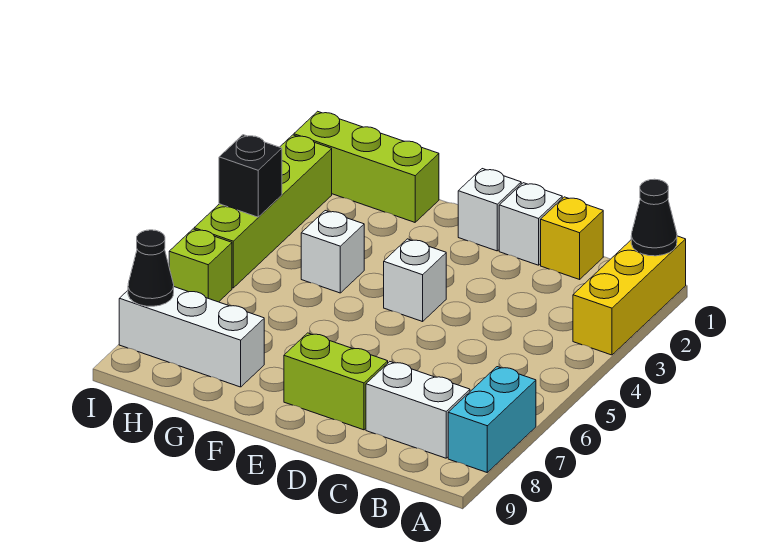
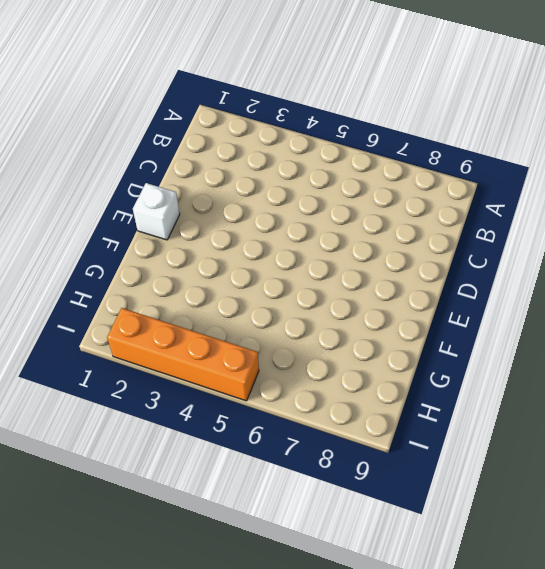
orange 1x4 brick [107,308,259,401] -> lime 1x4 brick [194,135,332,288]
none -> yellow 1x3 brick [573,236,686,355]
none -> cyan 1x2 brick [448,367,536,472]
none -> white 1x2 brick [366,362,470,458]

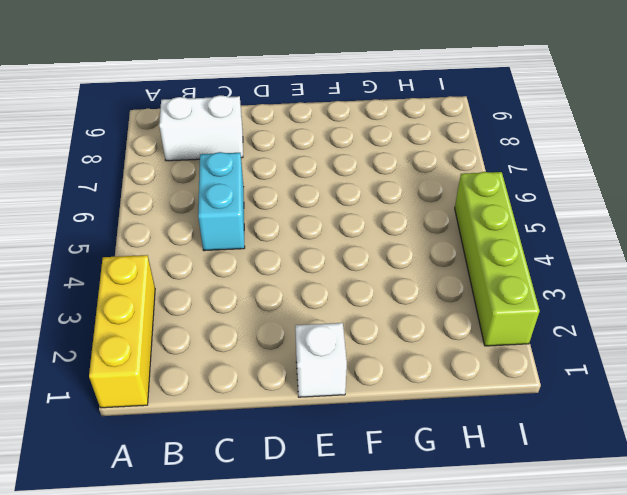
cyan 1x2 brick [198,152,245,251] -> cyan 1x2 brick moved to [448,367,536,472]
none -> yellow 1x1 brick [541,197,603,279]
none -> white 1x1 brick [499,183,562,265]
none -> lime 1x2 brick [284,333,388,430]

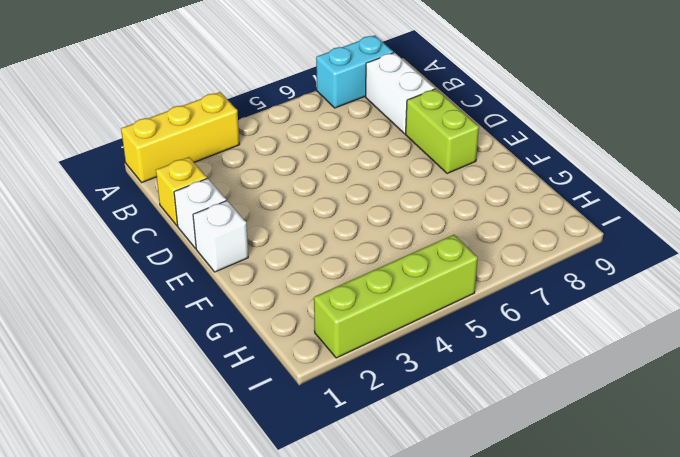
none -> white 1x1 brick [384,239,446,322]
none -> lime 1x3 brick [294,111,439,222]
none -> white 1x1 brick [301,211,364,293]

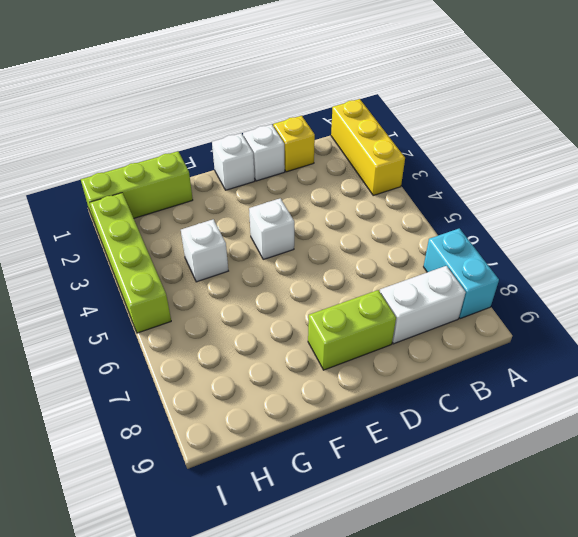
none -> white 1x3 brick [119,287,264,387]
none -> lime 1x1 brick [169,229,232,302]
none -> black 1x1 cone [631,179,677,256]

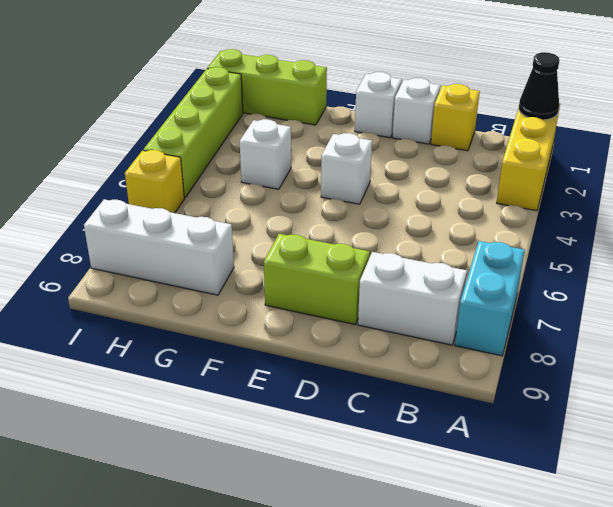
yellow 1x1 brick [125,150,184,213] -> lime 1x1 brick [169,229,232,302]
none -> black 1x1 brick [219,135,282,217]
none -> black 1x1 cone [128,230,174,306]

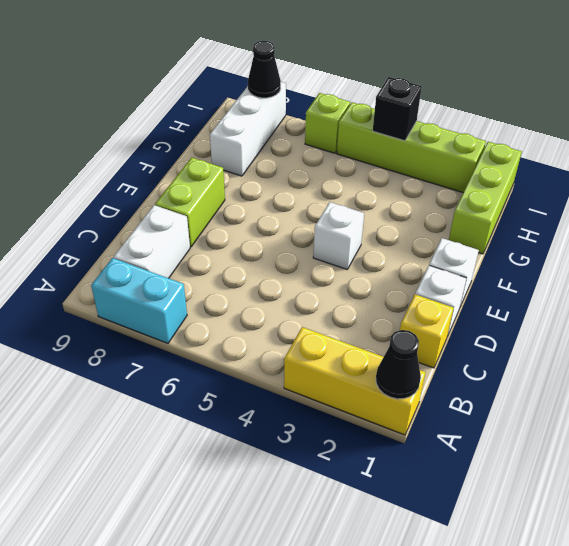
none -> white 1x1 brick [301,211,364,293]

